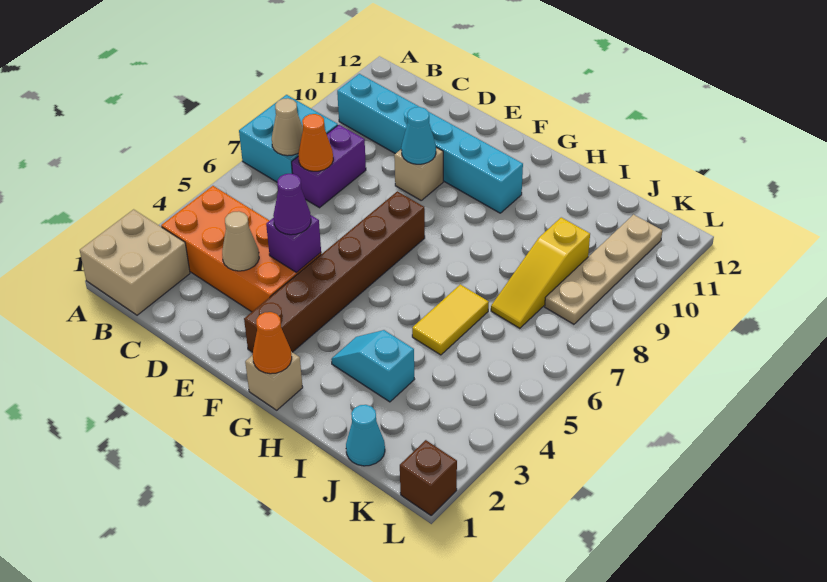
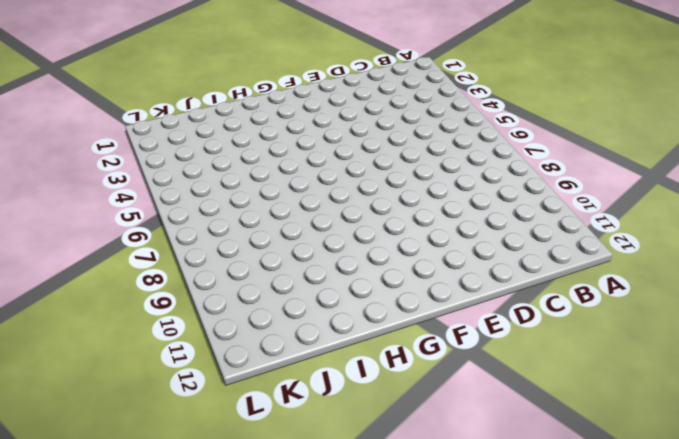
none -> tan 2x2 brick [80,209,190,315]
none -> cyan 2x2 brick [239,95,338,182]
none -> orange 2x4 brick [161,186,321,312]

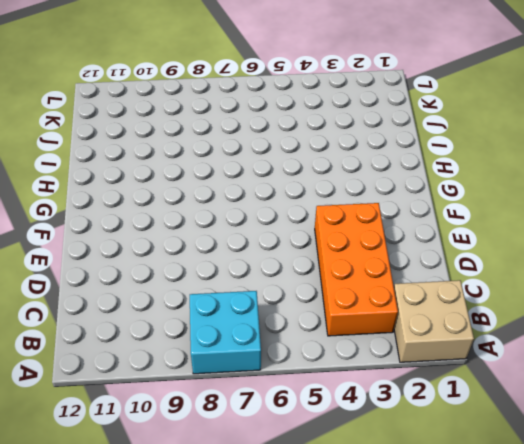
none -> cyan 1x6 brick [337,74,523,213]
none -> purple 1x2 brick [292,125,366,208]
none -> tan 1x1 brick [394,148,443,200]

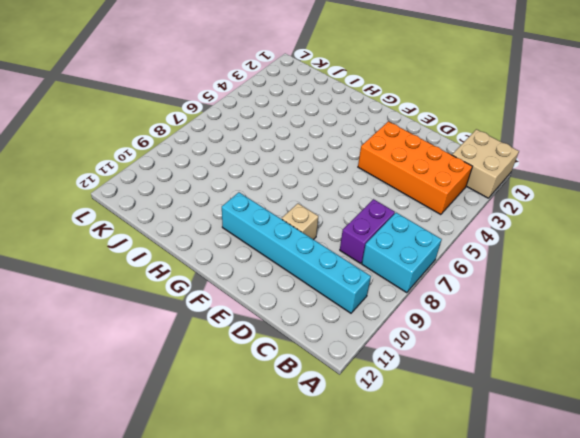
none -> brown 1x6 brick [244,191,425,352]
none -> tan 1x1 brick [245,352,303,410]
none -> cyan 1x2 slope [331,330,415,402]

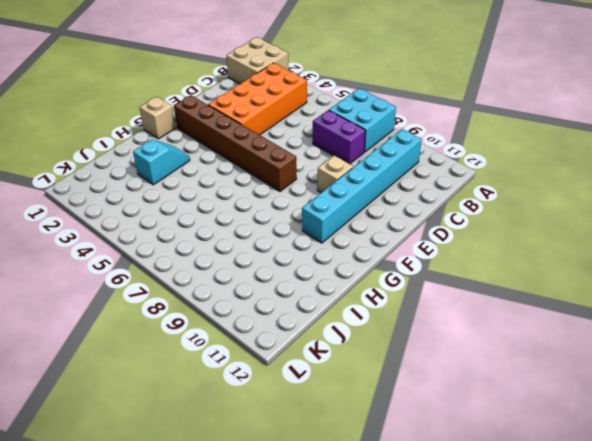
none -> yellow 1x2 tile [412,284,489,355]
none -> cyan 1x1 cone [346,405,385,466]
none -> yellow 1x3 slope [491,217,590,328]

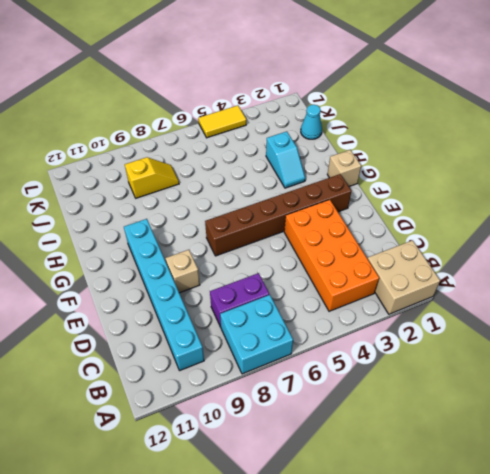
yellow 1x2 slope [125,157,179,198] -> yellow 1x3 slope [491,217,590,328]
yellow 1x2 tile [198,105,246,138] -> yellow 1x2 tile moved to [412,284,489,355]
none -> tan 1x4 plate [545,215,662,324]
none -> brown 1x1 brick [400,440,457,515]
none -> tan 1x1 cone [272,98,303,156]

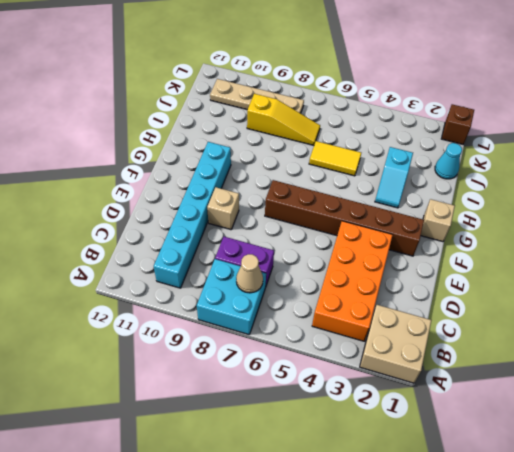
none -> orange 1x1 cone [298,114,333,171]
none -> tan 1x1 cone [222,211,259,271]
none -> purple 1x1 brick [266,215,321,272]

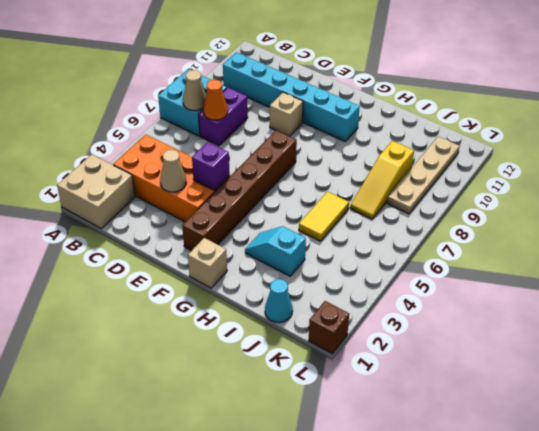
none -> cyan 1x1 cone [401,107,436,164]
none -> orange 1x1 cone [253,312,292,374]
none -> purple 1x1 cone [273,174,311,235]

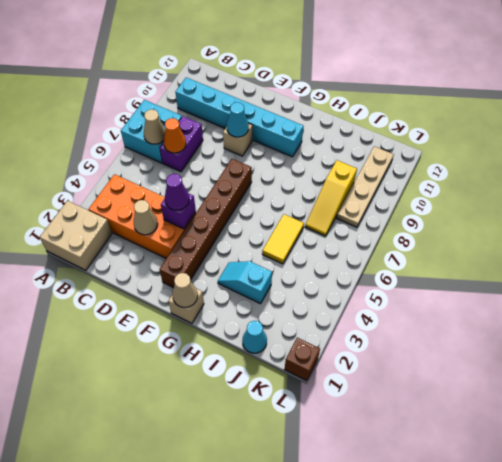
tan 1x1 cone [172,273,198,307] -> orange 1x1 cone [253,312,292,374]

